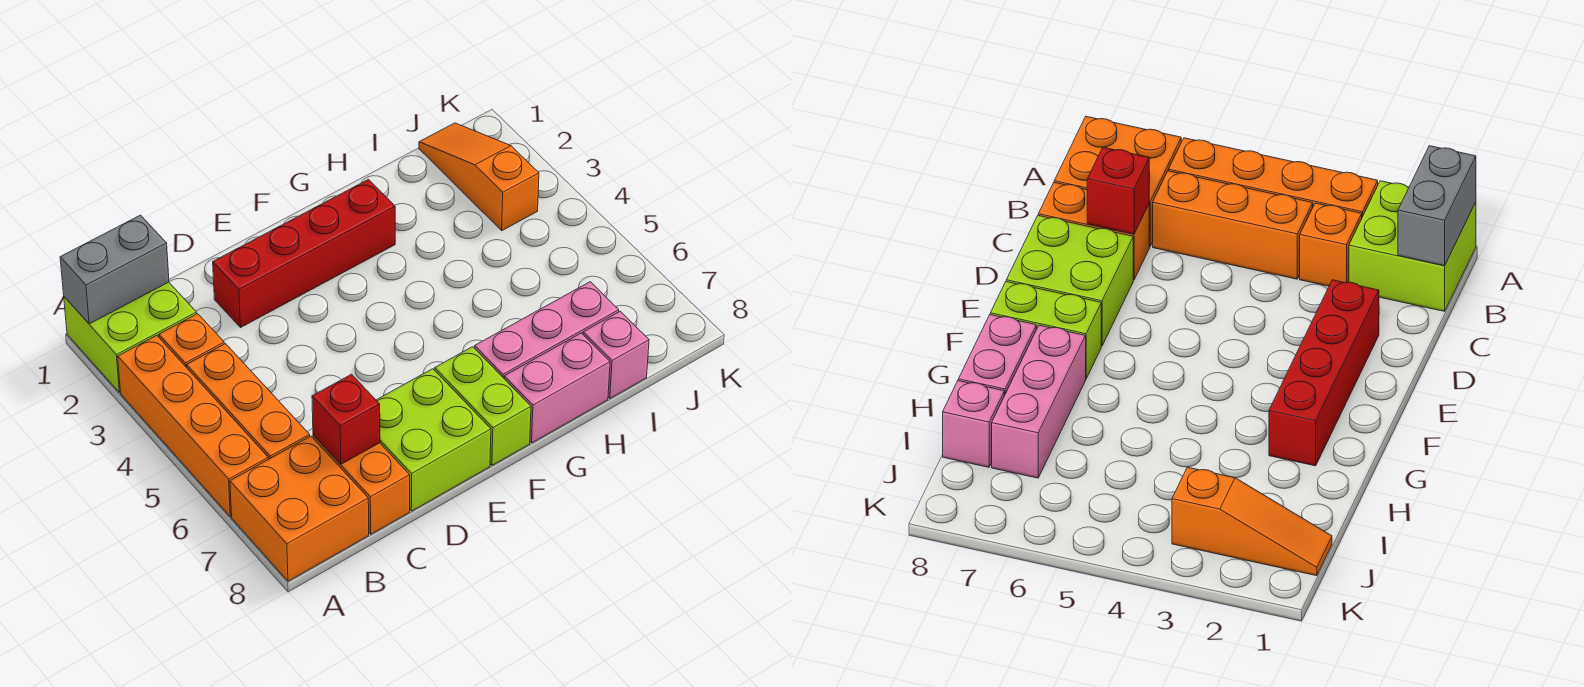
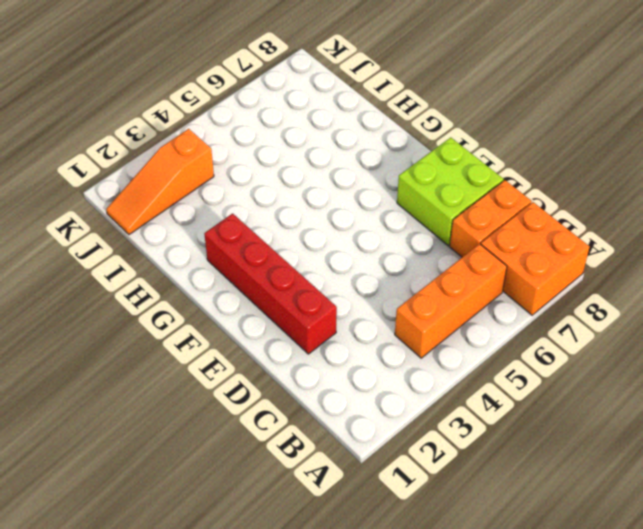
none -> lime 2x2 brick [64,282,197,392]
none -> orange 1x4 brick [118,335,268,517]
none -> orange 1x1 brick [159,314,224,368]

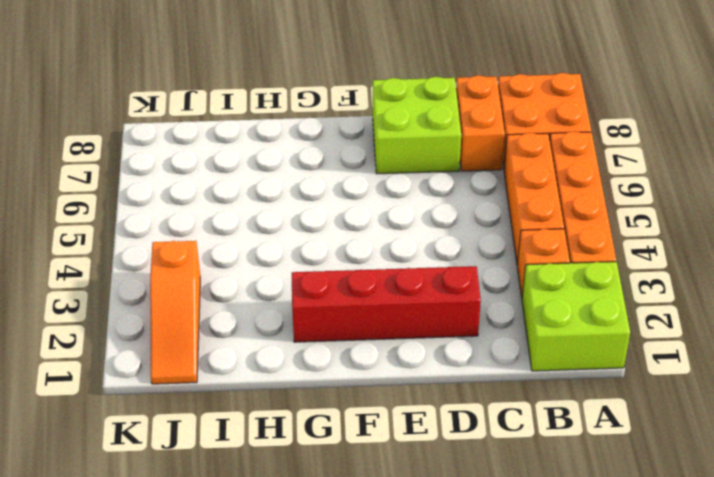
none -> lime 1x2 brick [435,347,531,465]
none -> pink 1x3 brick [475,282,619,378]
none -> pink 1x2 brick [504,333,610,443]

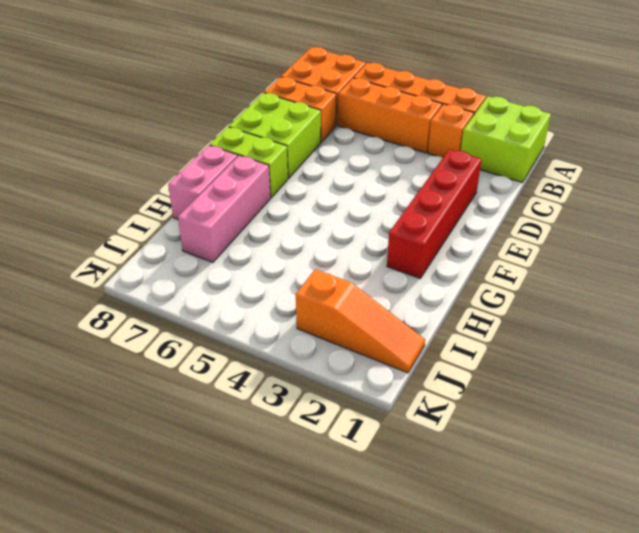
none -> pink 1x1 brick [583,311,649,398]
none -> grey 1x2 brick [60,215,169,324]
none -> red 1x1 brick [312,374,380,464]

